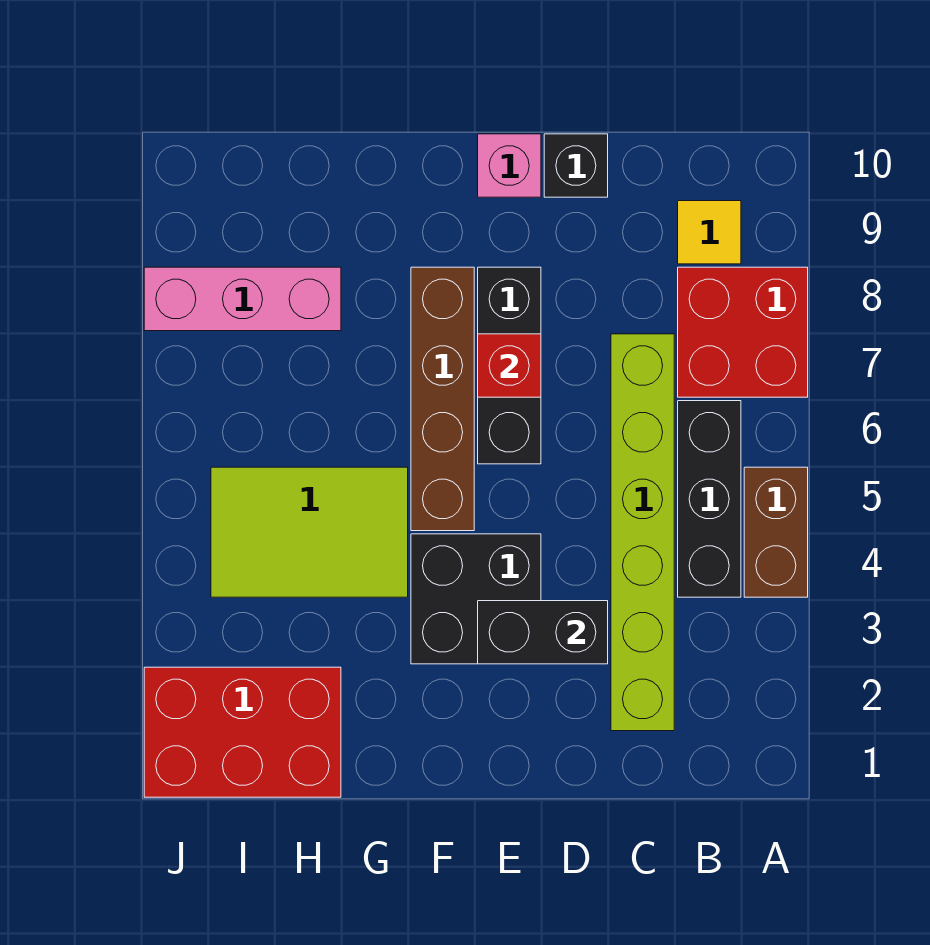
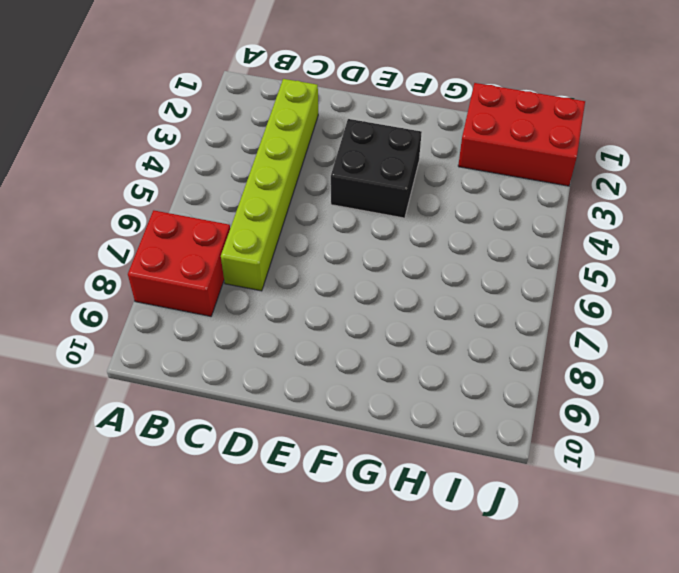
none -> brown 1x2 brick [744,467,808,597]
none -> black 1x3 brick [678,401,741,597]
none -> yellow 1x1 tile [678,201,741,264]

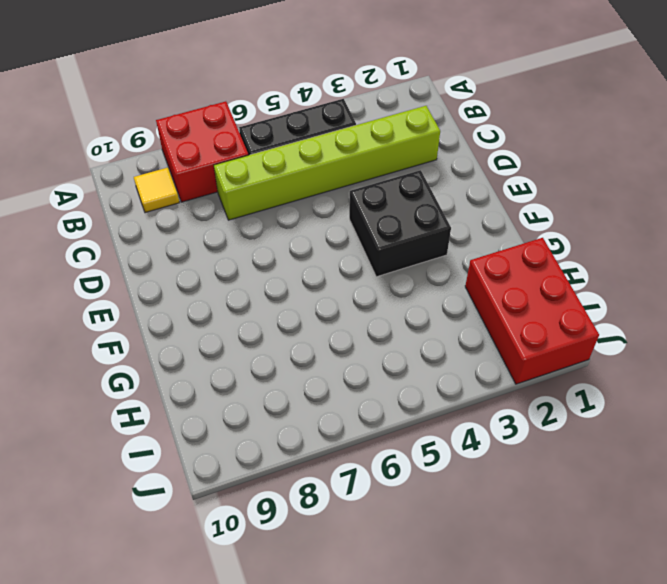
none -> brown 1x2 brick [744,467,808,597]
none -> black 1x1 brick [544,134,608,197]
none -> black 1x3 brick [478,267,541,464]

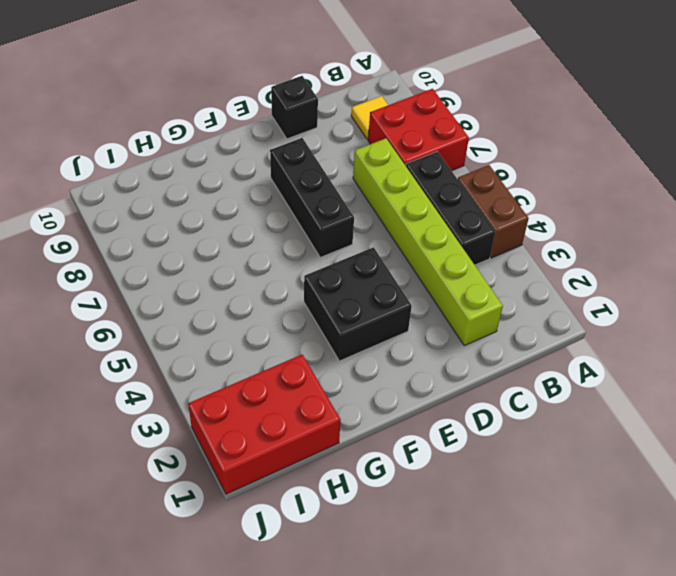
none -> pink 1x1 brick [478,134,541,197]
none -> brown 1x4 brick [411,267,474,531]
none -> lime 2x3 tile [211,467,408,597]

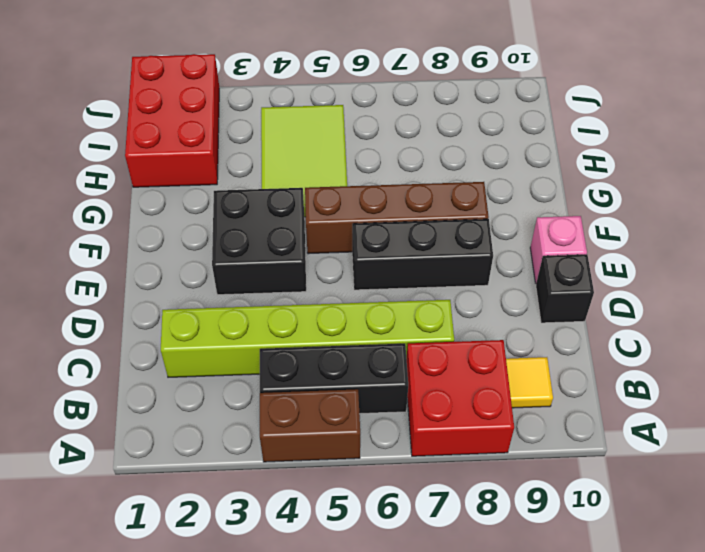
none -> pink 1x3 brick [144,267,341,331]
none -> black 1x2 brick [478,601,608,664]
none -> red 1x1 brick [478,334,541,397]

